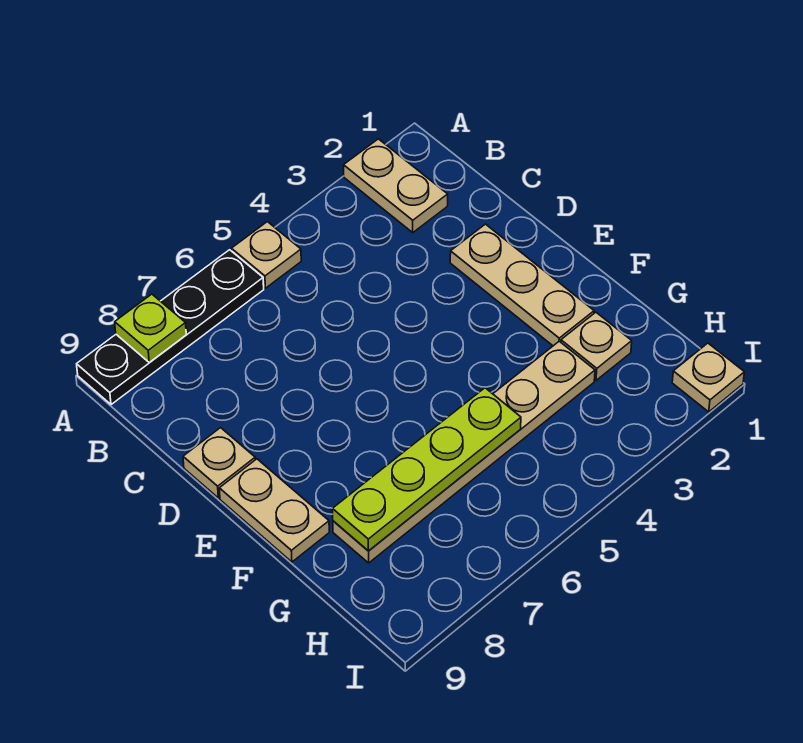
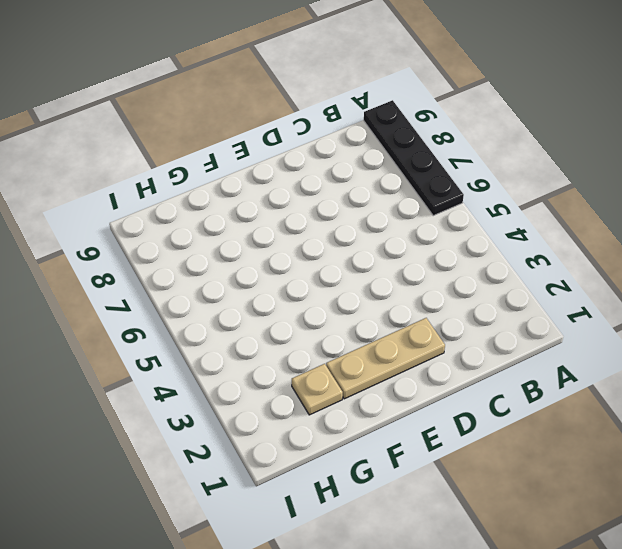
none -> tan 1x2 plate [344,139,448,232]
none -> tan 1x1 plate [232,222,301,288]

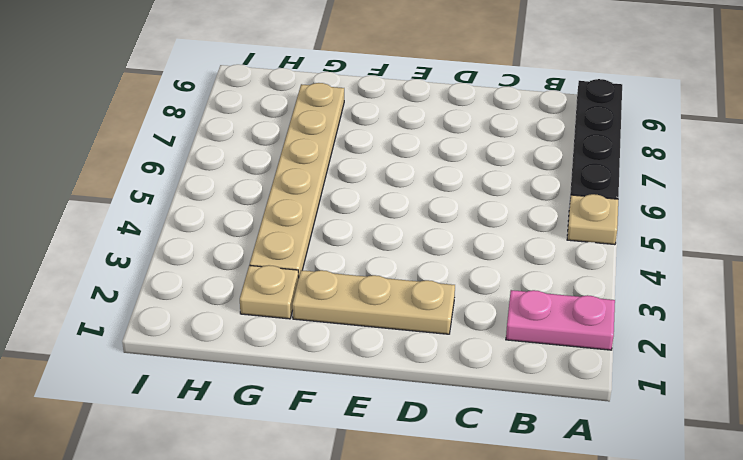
pink 1x2 plate [506,290,615,350] -> tan 1x2 plate [344,139,448,232]
none -> tan 1x1 plate [183,428,255,498]
none -> tan 1x2 plate [219,459,329,562]

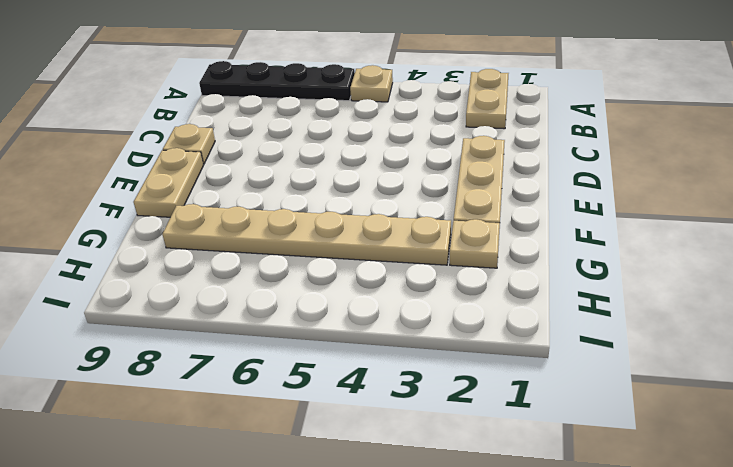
none -> tan 1x1 plate [672,343,744,412]
none -> lime 1x1 plate [115,294,186,363]

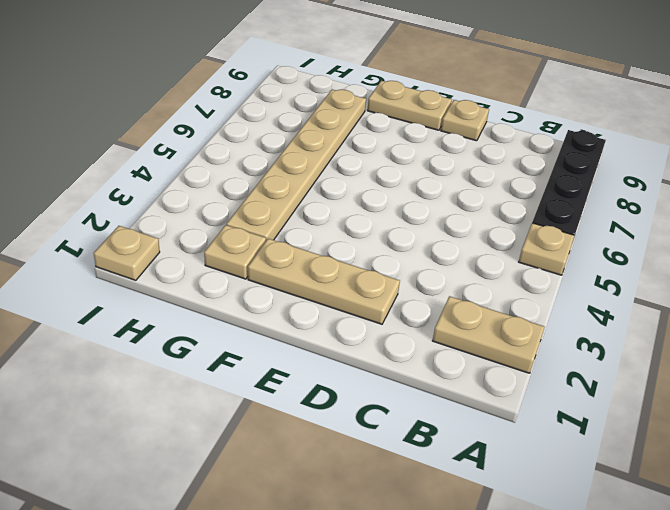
none -> lime 1x1 plate [115,294,186,363]
none -> lime 1x4 plate [332,388,521,551]

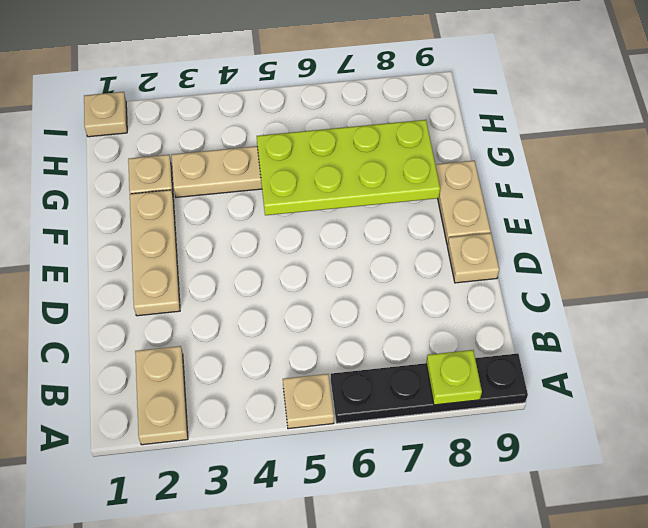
lime 2x4 plate [257,120,440,215] -> lime 1x4 plate [332,388,521,551]

